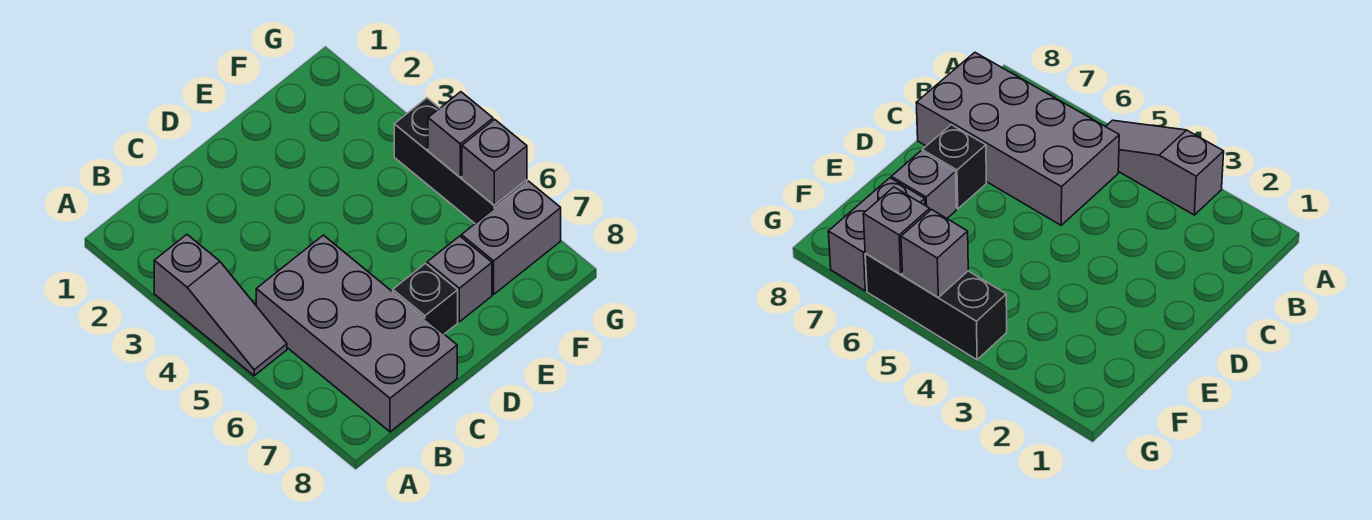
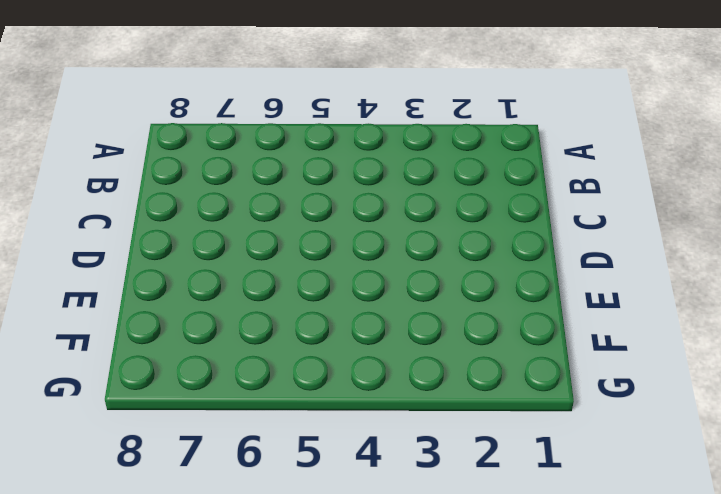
none -> grey 1x3 slope [154,235,287,376]
none -> grey 2x4 brick [256,235,457,432]

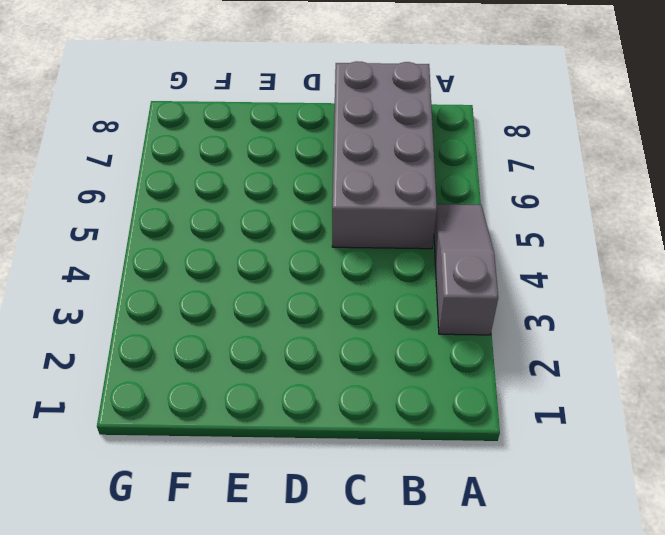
none -> black 1x1 brick [393,264,458,334]
none -> grey 1x1 brick [427,236,492,322]

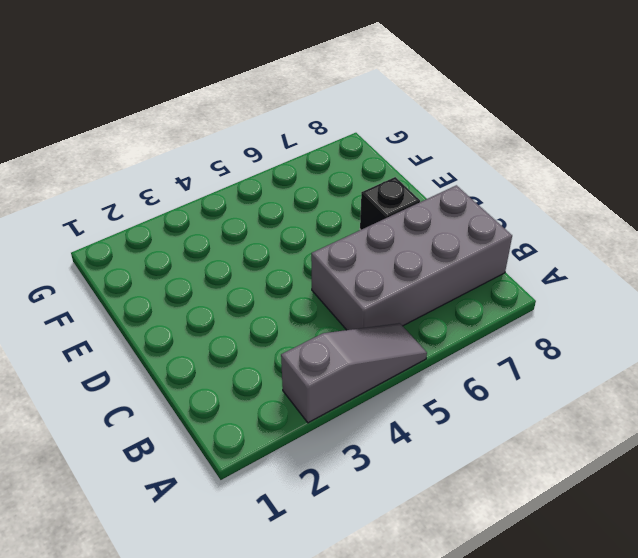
none -> grey 1x1 brick [427,236,492,322]
none -> grey 1x2 brick [461,181,561,294]

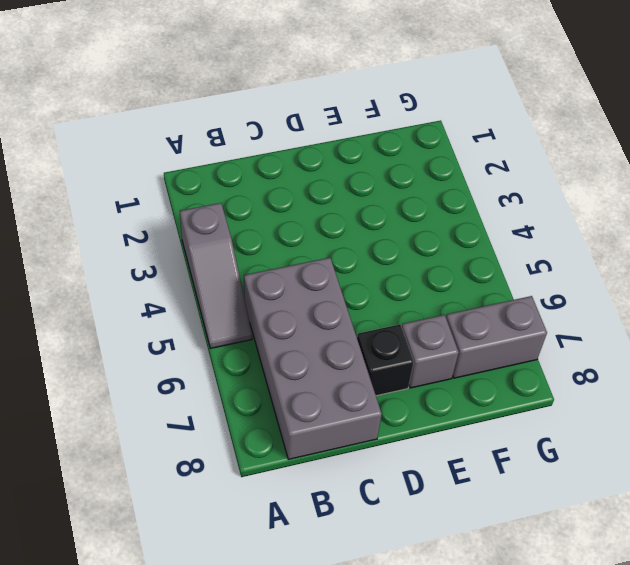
none -> black 1x3 brick [394,98,527,223]
none -> grey 1x1 brick [428,92,493,177]

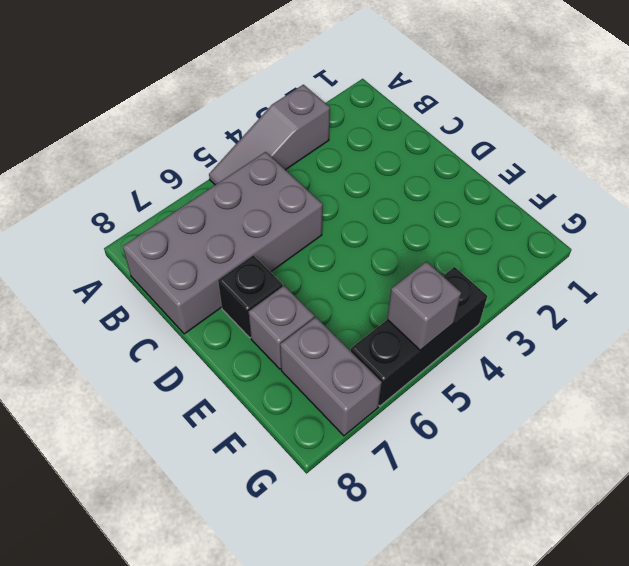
none -> grey 1x1 brick [462,119,527,205]

